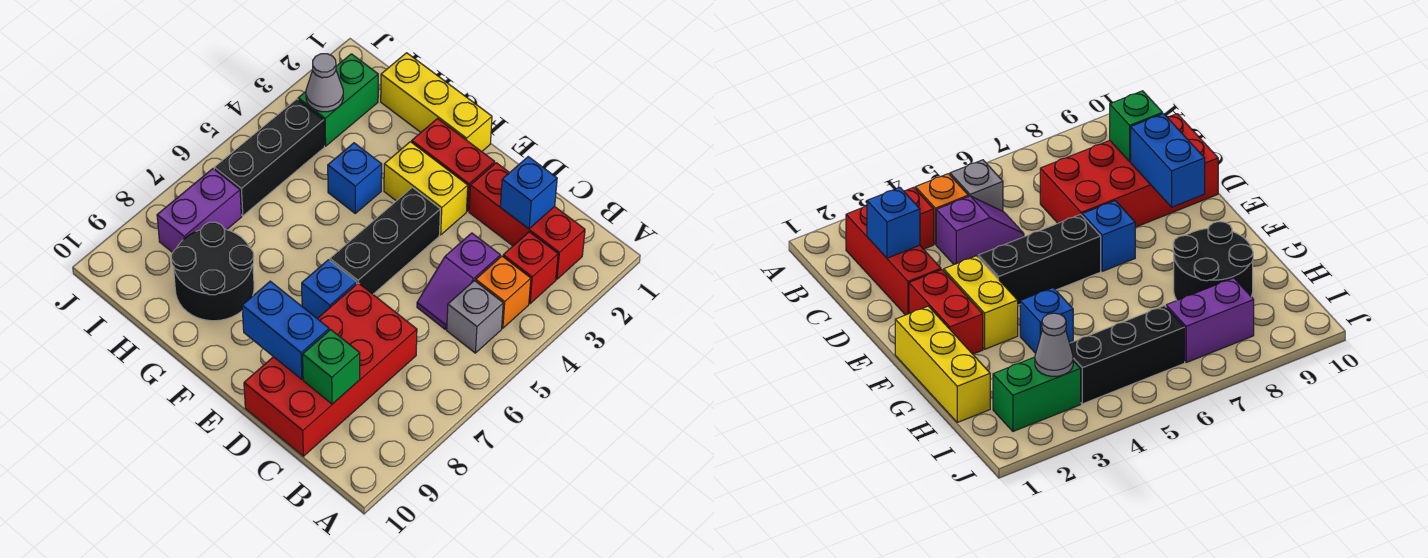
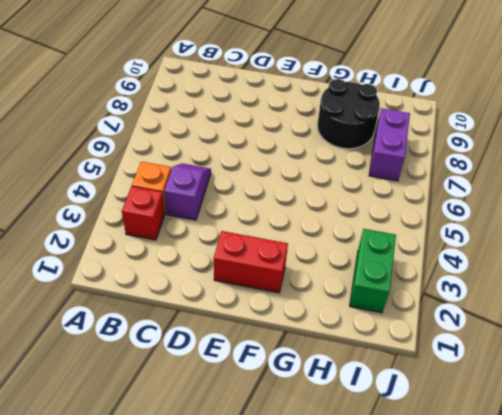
none -> red 1x3 brick [469,163,585,279]
none -> grey 1x1 brick [447,281,503,353]
none -> red 2x4 brick [244,283,417,456]

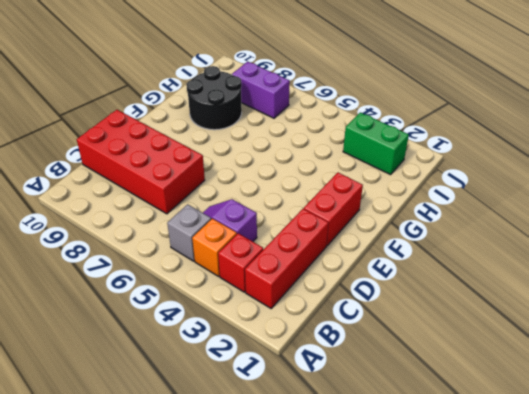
none -> yellow 1x2 brick [384,142,468,235]
none -> black 1x3 brick [330,187,440,294]
none -> blue 1x1 brick [302,260,357,318]

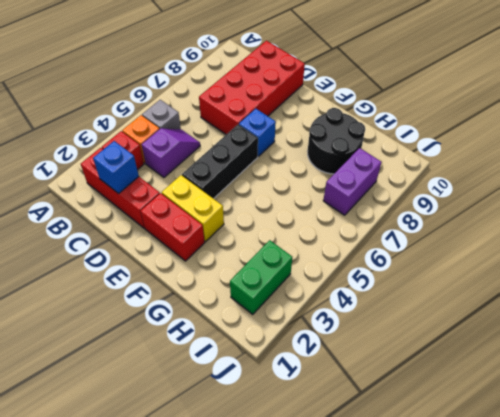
none -> yellow 1x3 brick [381,53,492,152]
none -> blue 1x1 brick [328,143,382,213]
none -> black 1x3 brick [214,99,324,216]

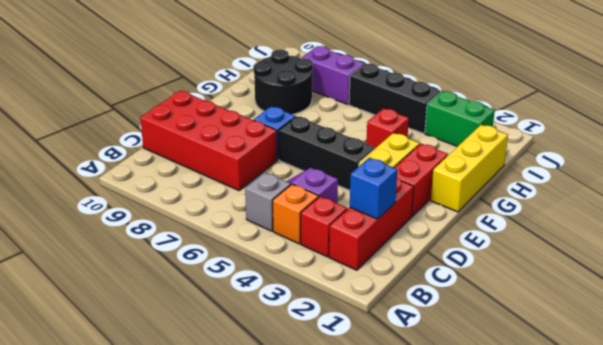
red 1x1 brick [366,108,409,148] -> blue 1x1 brick [328,143,382,213]
none -> green 1x1 brick [303,330,360,404]
none -> blue 1x2 brick [242,281,329,379]
none -> grey 1x1 cone [306,54,343,112]

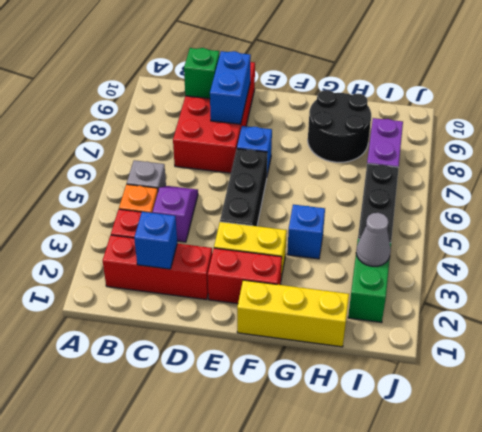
blue 1x2 brick [210,51,251,124] -> blue 1x2 brick turned to [242,281,329,379]

